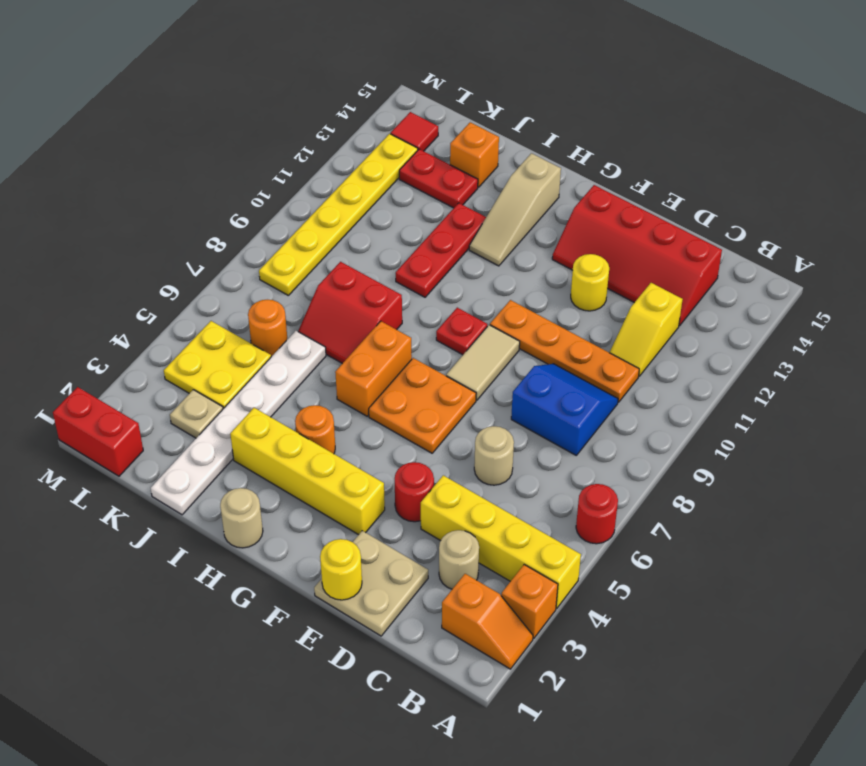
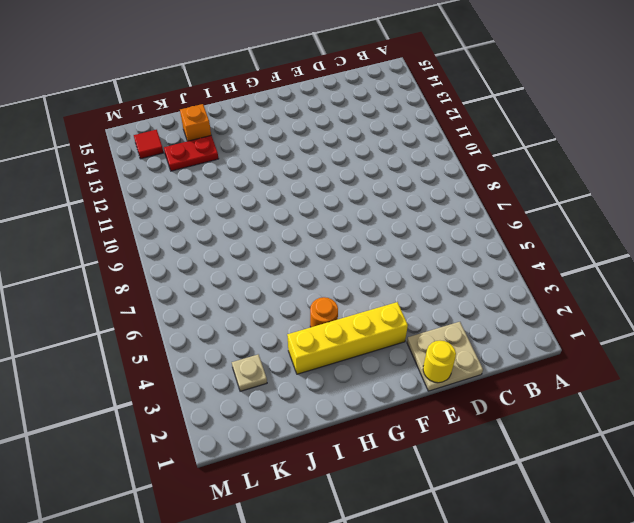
none -> orange 1x2 slope [442,574,533,669]
none -> orange 1x1 brick [501,565,558,639]
none -> yellow 1x4 brick [421,475,581,608]
none -> red 1x1 round brick [576,484,618,544]

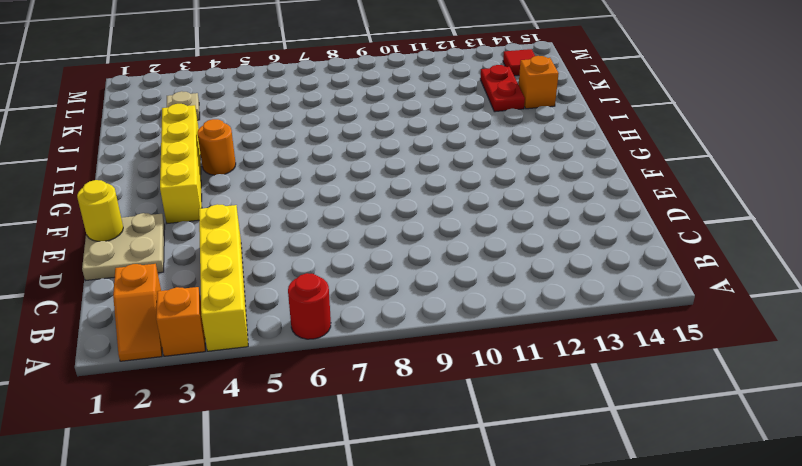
none -> tan 1x1 round brick [439,530,479,589]
none -> blue 2x2 slope [511,364,618,455]
none -> orange 1x4 plate [490,300,639,402]
none -> yellow 1x2 slope [609,283,683,376]

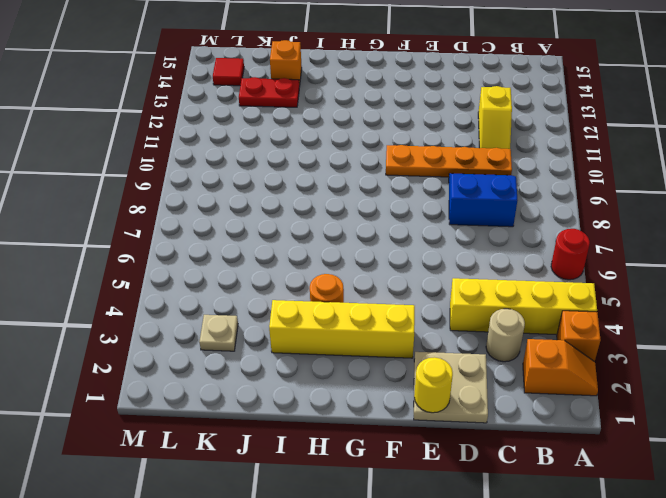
none -> red 2x4 slope [552,185,722,326]
none -> tan 1x1 round brick [474,426,514,485]
none -> red 1x1 round brick [395,462,434,522]
none -> yellow 1x1 round brick [571,254,609,311]

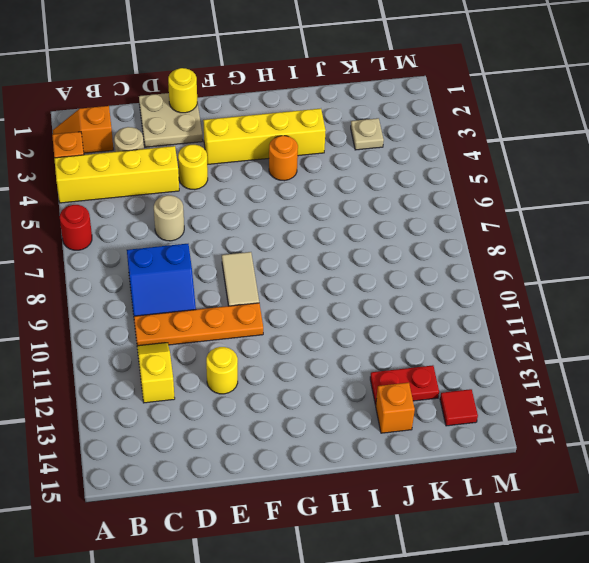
yellow 1x1 round brick [178,145,208,190] -> red 1x1 round brick [395,462,434,522]
none -> red 2x4 slope [552,185,722,326]
none -> orange 2x2 plate [369,358,476,453]
none -> red 1x1 plate [436,308,487,355]
none -> tan 1x1 round brick [220,488,263,548]

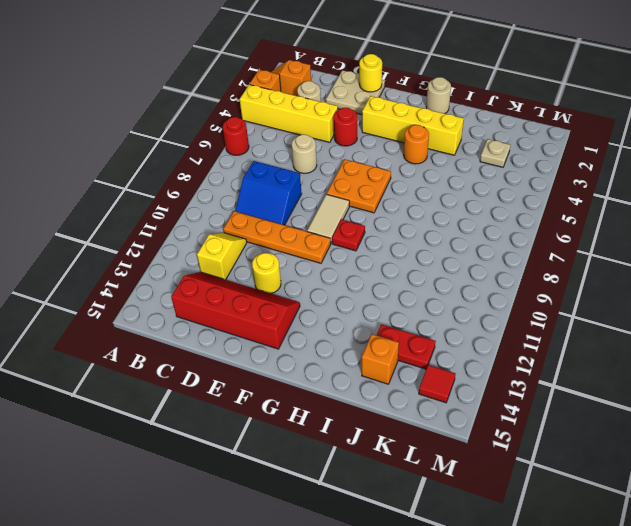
none -> orange 1x2 brick [335,321,412,416]
none -> tan 1x3 slope [469,153,561,266]
none -> red 2x2 slope [298,262,402,363]
none -> red 1x3 plate [396,203,486,297]

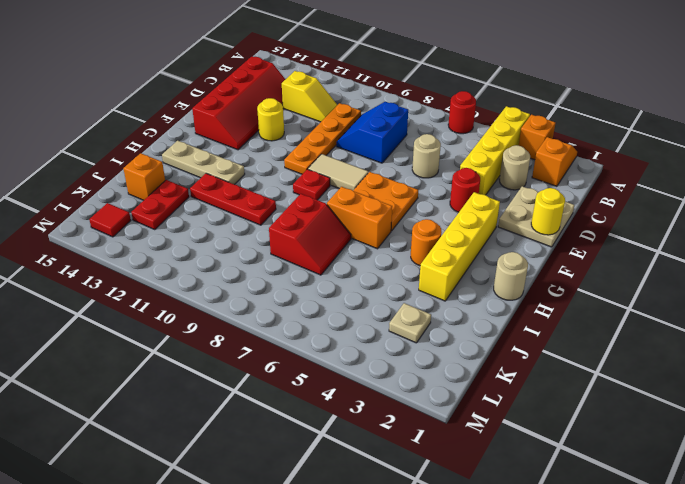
tan 1x3 plate [162,141,245,185] -> tan 1x3 slope [469,153,561,266]
none -> white 1x6 plate [151,331,326,515]
none -> yellow 2x2 plate [164,321,271,409]
none -> orange 1x1 round brick [248,300,287,357]
none -> red 1x2 brick [53,387,143,476]

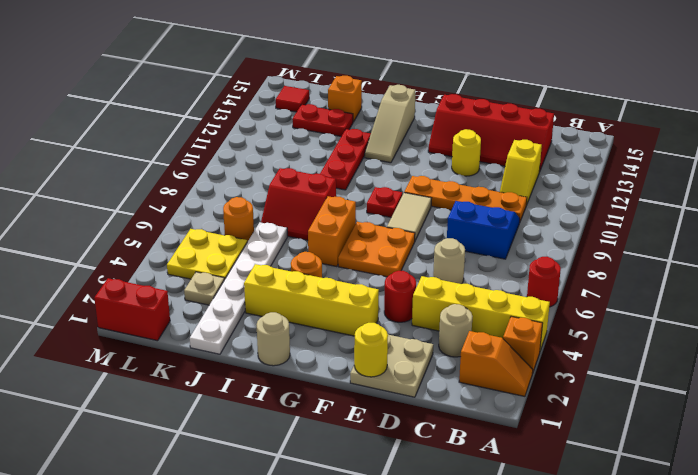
none -> yellow 1x6 plate [259,134,418,295]

